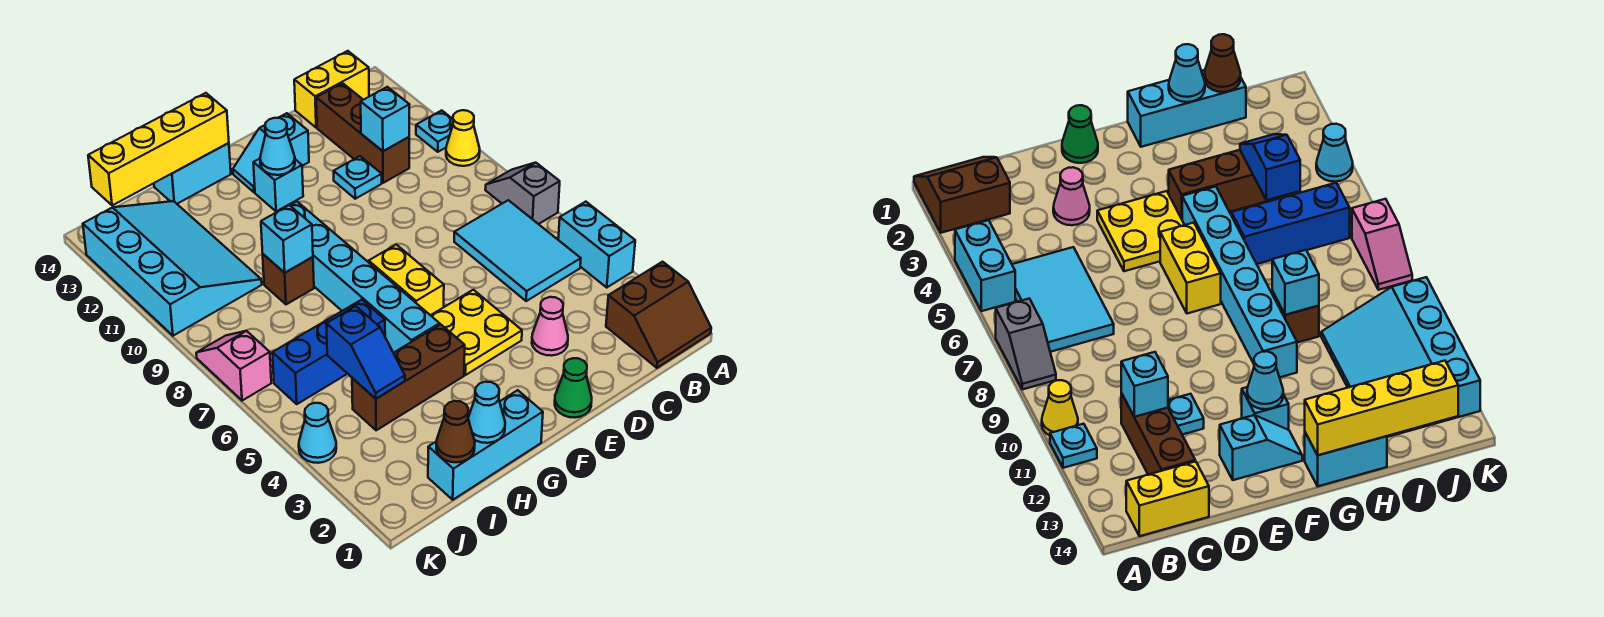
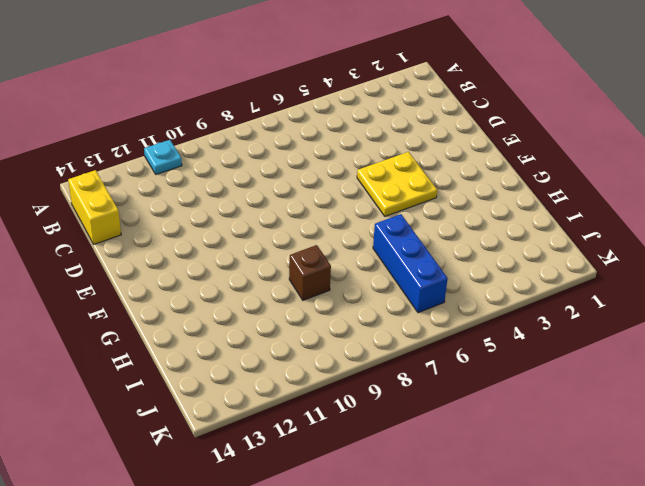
none -> brown 2x2 slope [606,262,711,368]
none -> cyan 1x2 brick [558,202,635,287]
none -> grey 1x2 slope [485,163,560,224]
none -> yellow 1x1 cone [446,110,480,166]

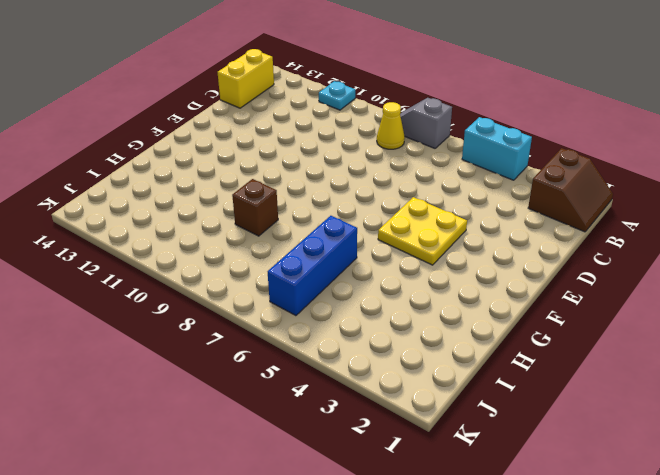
yellow 1x1 cone [377,102,405,149] -> yellow 1x1 cone moved to [446,110,480,166]
none -> cyan 2x3 tile [454,200,581,301]
none -> brown 1x3 brick [316,83,409,183]
none -> pink 1x1 cone [532,297,568,356]
none -> cyan 1x1 plate [334,156,382,199]

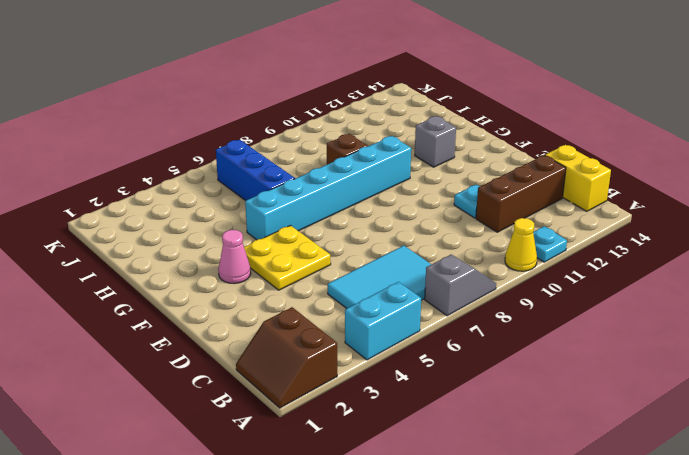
pink 1x1 cone [218,230,251,284] -> pink 1x1 cone moved to [532,297,568,356]
grey 1x1 brick [415,116,456,167] -> none
none -> green 1x1 cone [555,358,592,418]
none -> cyan 1x2 slope [233,113,309,192]
none -> yellow 1x2 brick [369,245,444,315]
none -> cyan 1x1 brick [253,159,303,212]

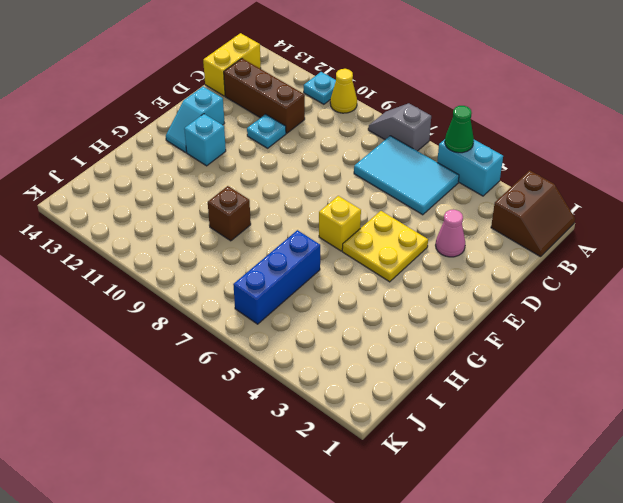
green 1x1 cone [445,106,474,153] -> green 1x1 cone moved to [555,358,592,418]
yellow 1x1 brick [319,196,361,251] -> yellow 1x2 brick [369,245,444,315]
none -> cyan 1x3 brick [428,390,543,500]
none -> brown 1x3 brick [352,324,465,430]
none -> cyan 1x6 brick [290,202,440,353]
none -> cyan 1x2 brick [154,143,231,204]

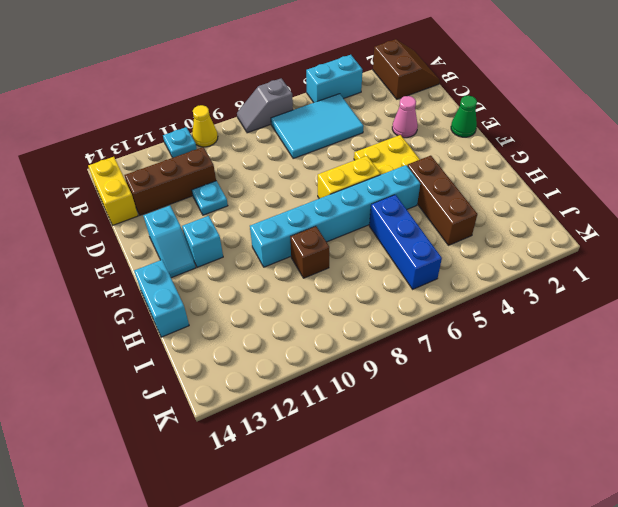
none -> cyan 1x3 brick [428,390,543,500]
none -> cyan 3x4 slope [83,201,262,336]
none -> cyan 1x1 cone [299,403,336,463]
none -> pink 1x2 slope [196,331,271,401]

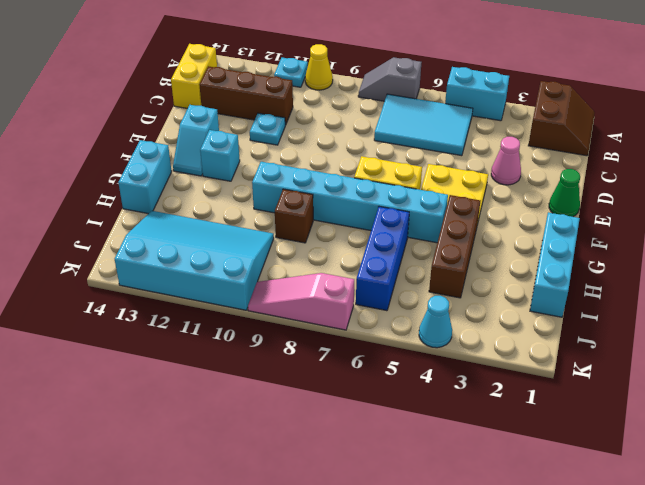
pink 1x3 slope [248,273,354,330] -> pink 1x2 slope [196,331,271,401]
none -> cyan 1x1 brick [361,87,410,151]
none -> cyan 1x1 cone [260,118,295,175]
none -> yellow 1x4 brick [88,93,229,206]
none -> cyan 1x1 cone [468,382,505,443]

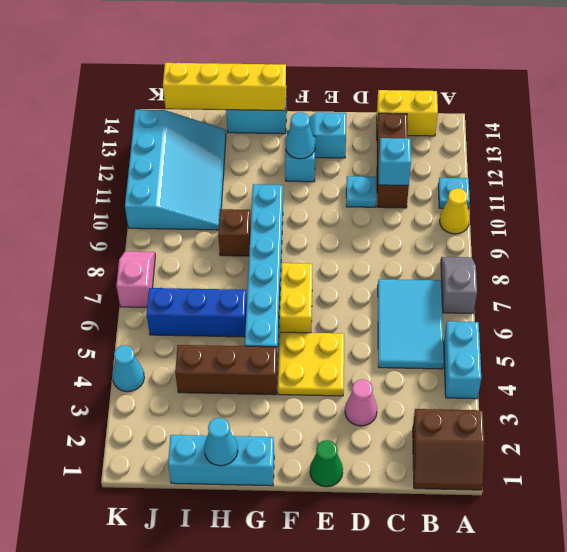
none -> cyan 1x1 brick [261,205,313,273]
none -> brown 1x1 cone [436,401,475,462]
none -> blue 1x2 slope [326,306,405,399]

